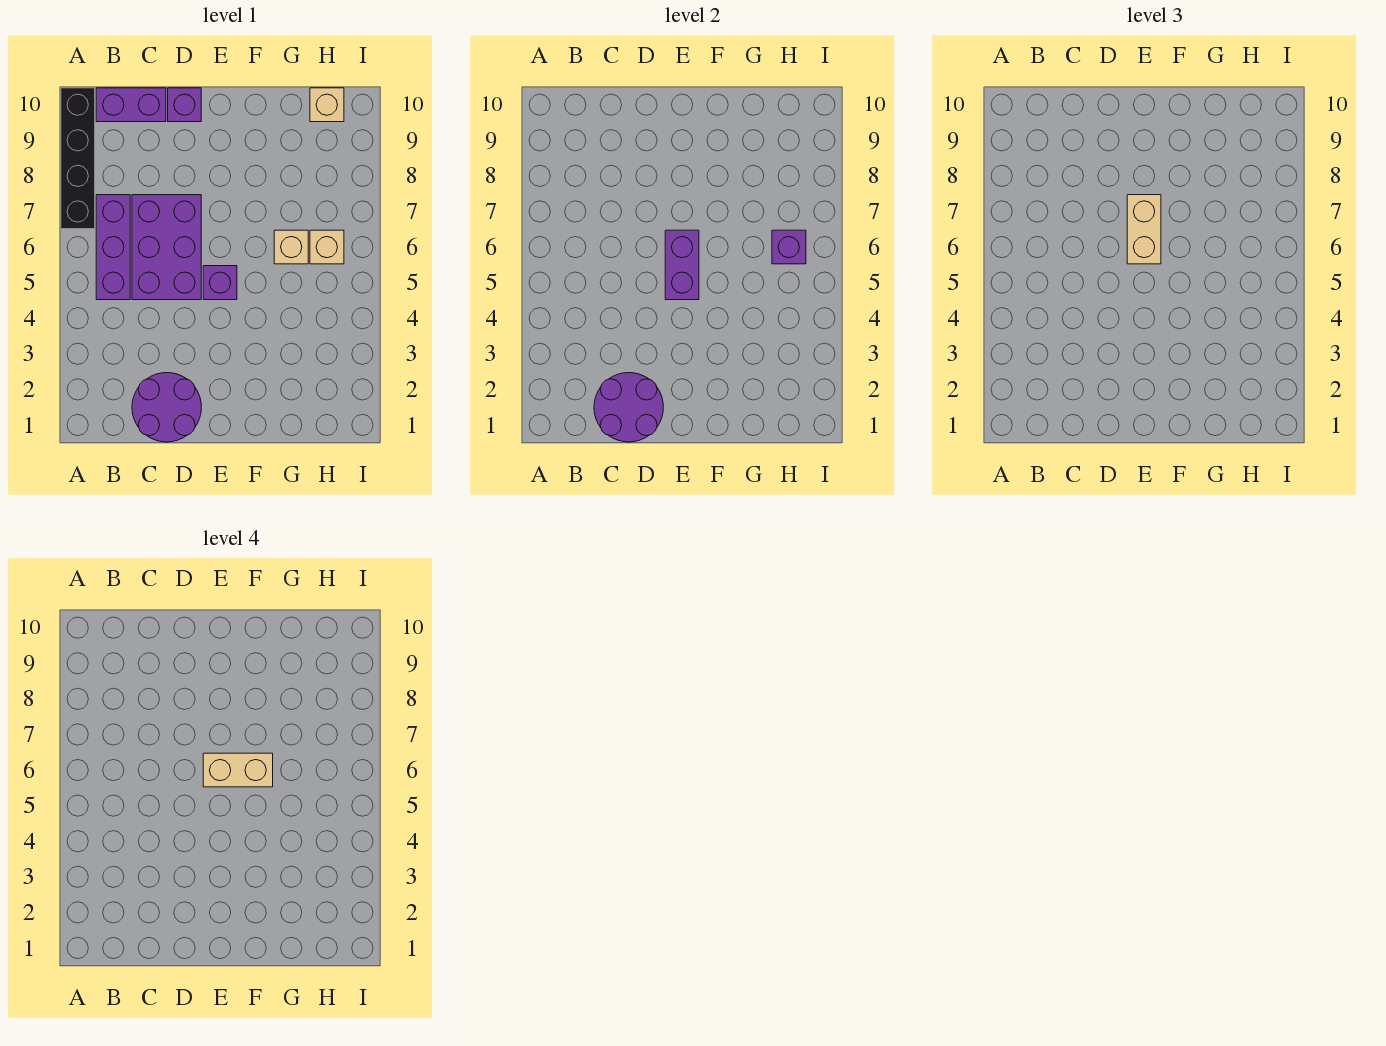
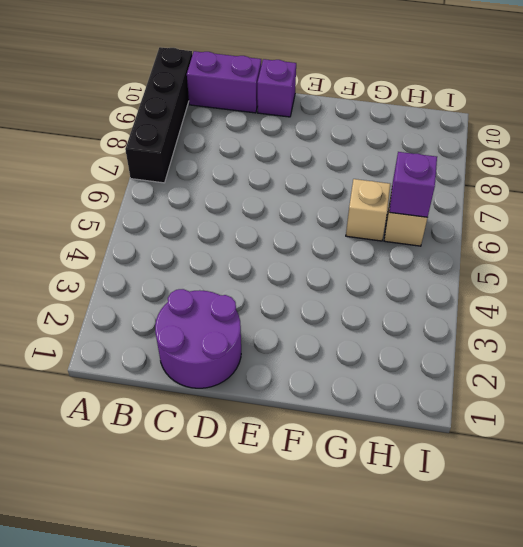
none -> purple 1x3 brick [96,195,130,300]
none -> purple 2x3 brick [132,195,201,300]
none -> purple 1x1 brick [203,266,237,300]

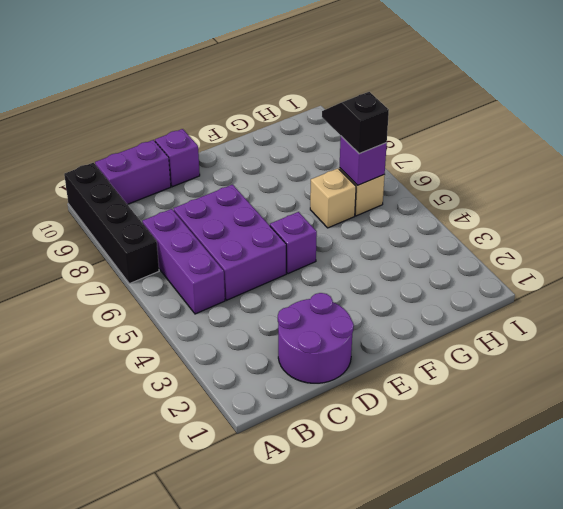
black 1x2 slope [322,92,389,154] -> none
none -> tan 1x1 brick [310,88,344,122]
none -> purple 2x2 round brick [594,373,663,442]
none -> purple 1x2 brick [665,230,699,300]

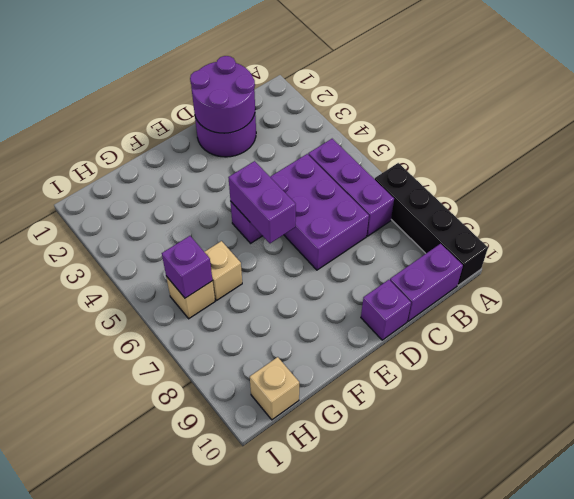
none -> tan 1x2 brick [1127,195,1161,264]
none -> tan 1x2 brick [203,753,273,787]

